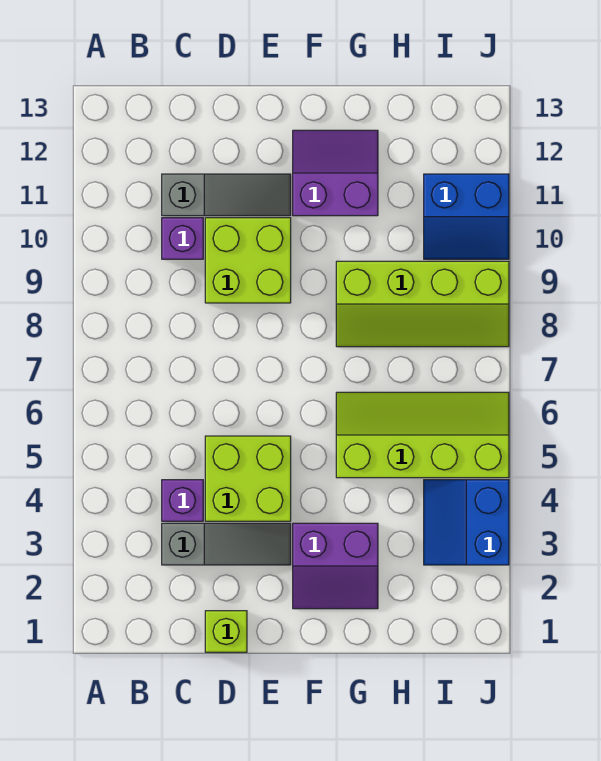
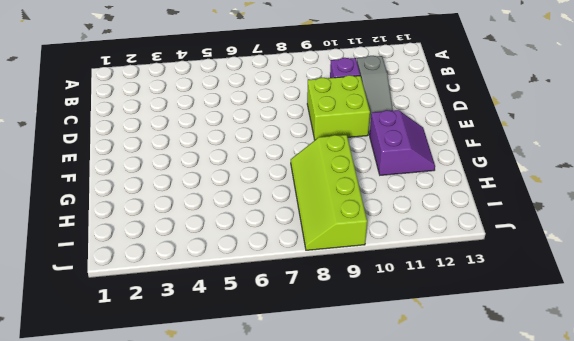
none -> grey 1x3 slope [162,523,291,565]
none -> purple 1x1 brick [162,480,203,521]
none -> lime 1x1 brick [205,611,247,652]

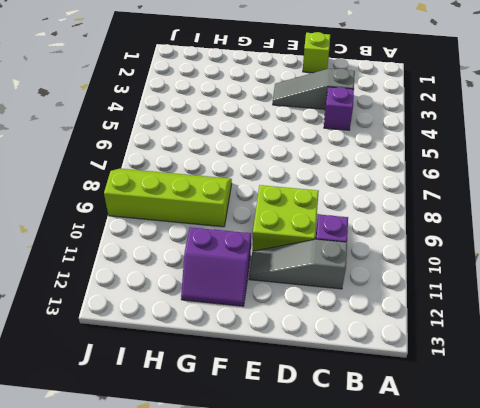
none -> lime 2x2 brick [205,436,291,521]
none -> purple 2x2 slope [293,523,378,609]
none -> lime 2x4 slope [336,392,509,478]

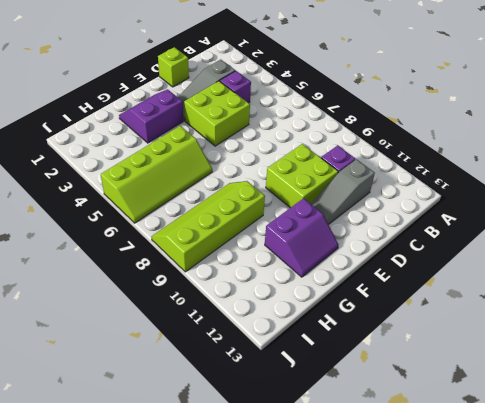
none -> blue 2x2 slope [424,480,509,565]
none -> blue 2x2 slope [424,174,509,259]

